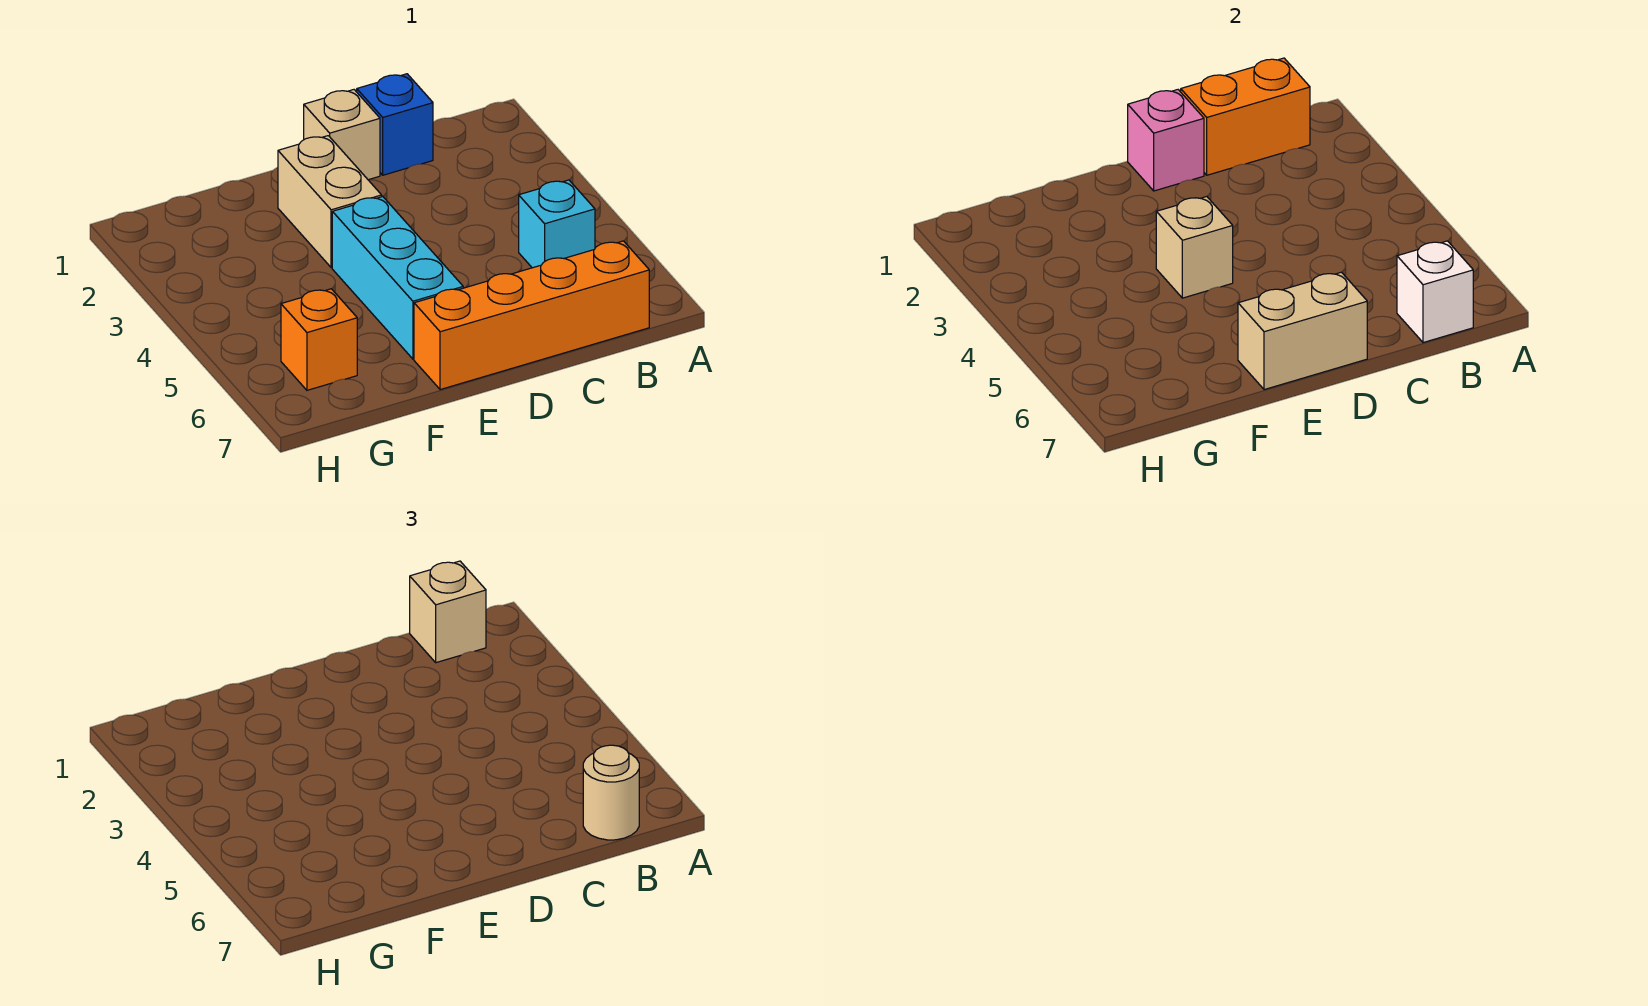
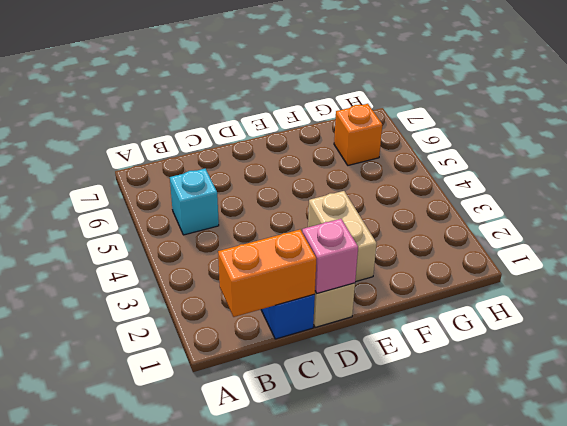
none -> orange 1x4 brick [414,241,649,390]
none -> cyan 1x3 brick [332,197,463,359]
none -> white 1x1 brick [1397,241,1473,343]

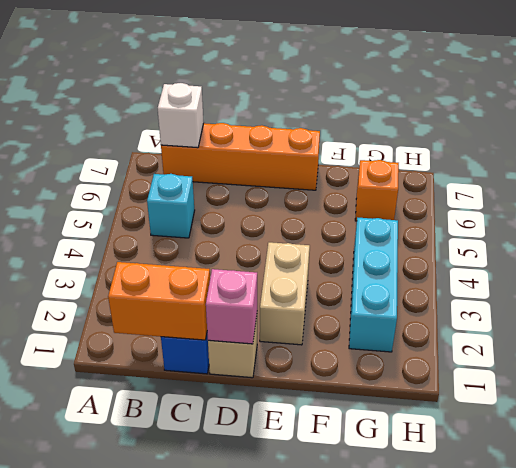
cyan 1x3 brick [349,218,398,352] -> cyan 1x3 brick moved to [332,197,463,359]
none -> tan 1x2 brick [1238,272,1367,390]
none -> tan 1x1 brick [1156,197,1233,298]
none -> tan 1x1 brick [410,561,486,663]

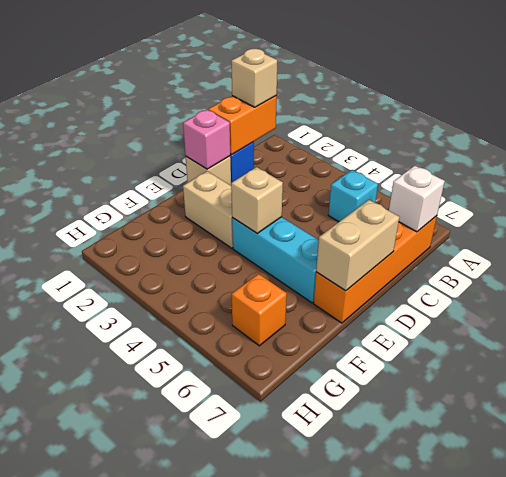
none -> tan 1x1 round brick [583,745,639,840]

